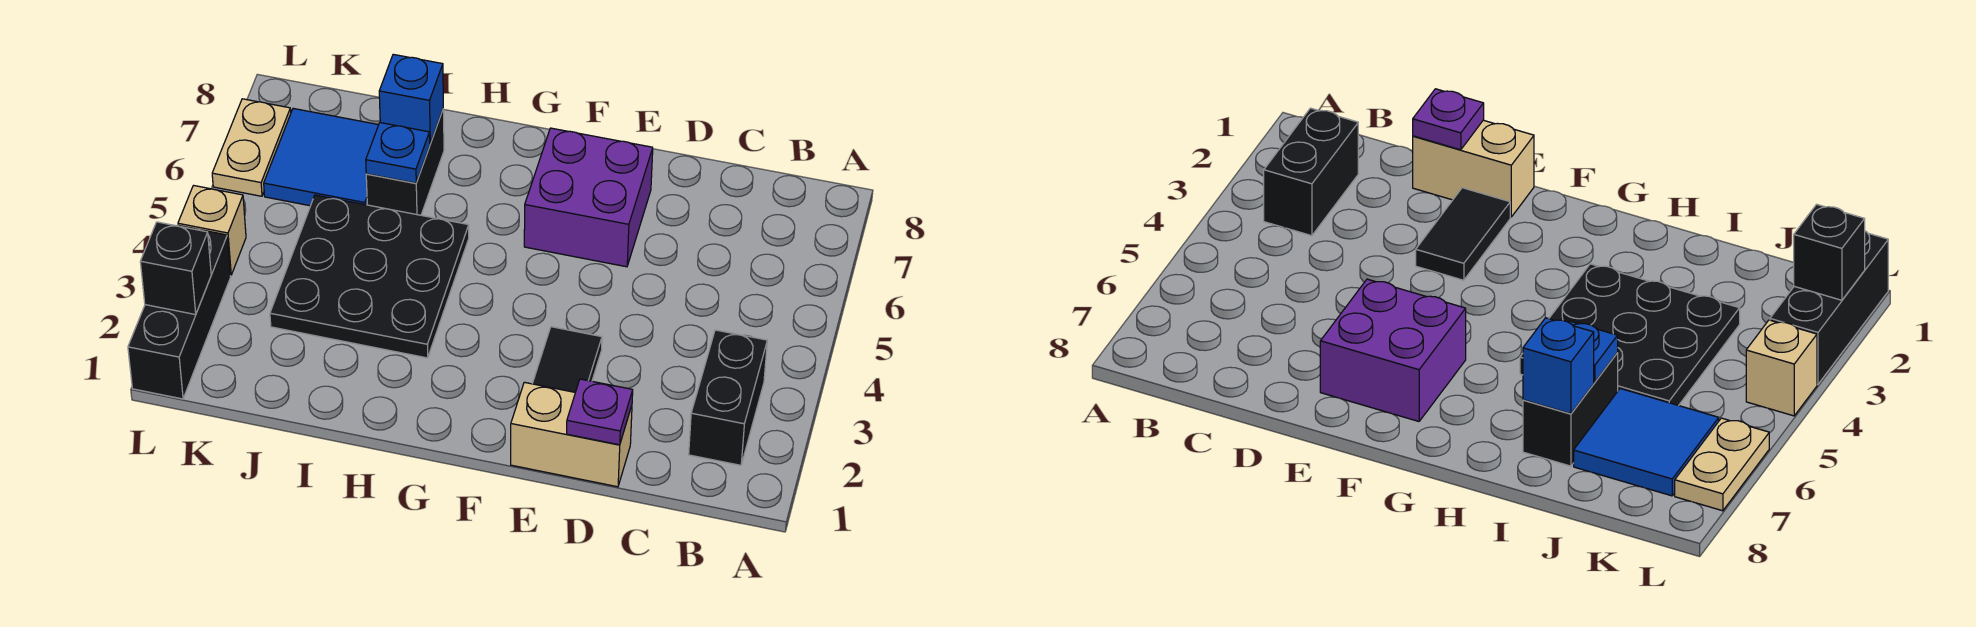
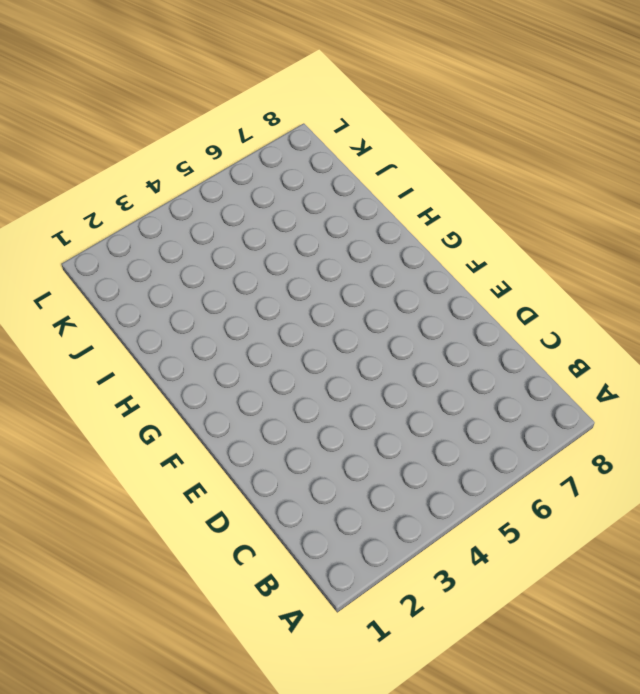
none -> black 1x2 brick [689,330,767,465]
none -> tan 1x2 brick [511,382,632,487]
none -> black 1x2 tile [532,327,602,392]

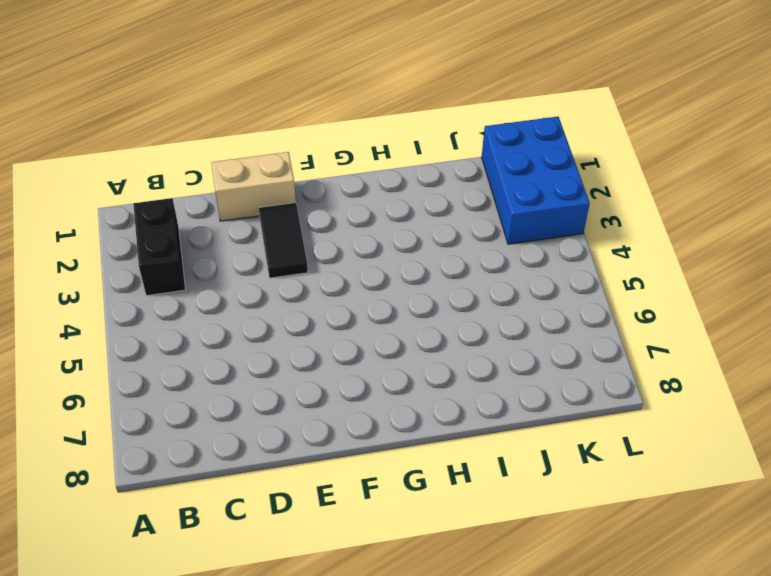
blue 2x3 brick [482,117,590,244] -> black 1x3 brick [128,225,231,399]
none -> purple 2x2 brick [524,128,653,267]
none -> black 3x3 plate [270,195,469,358]
none -> black 1x2 brick [366,109,444,215]

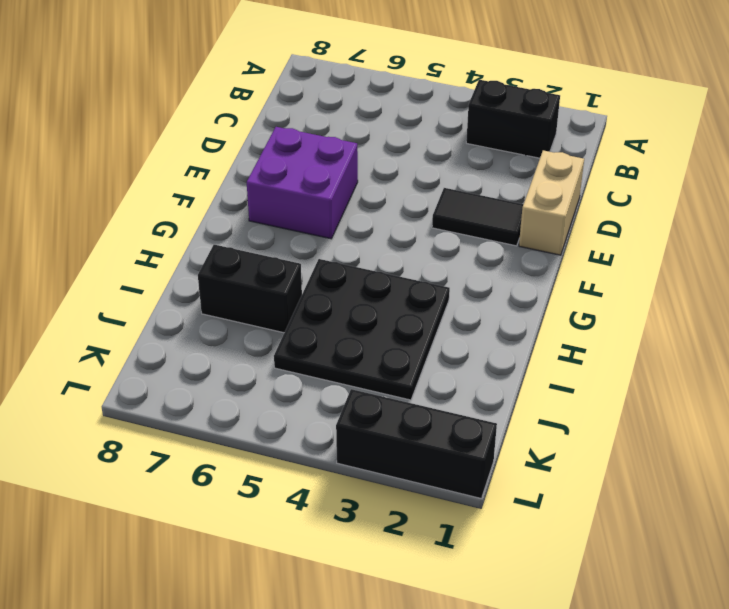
none -> blue 2x2 tile [264,108,378,206]
none -> tan 1x1 brick [178,185,246,275]
none -> tan 1x2 plate [212,99,291,196]

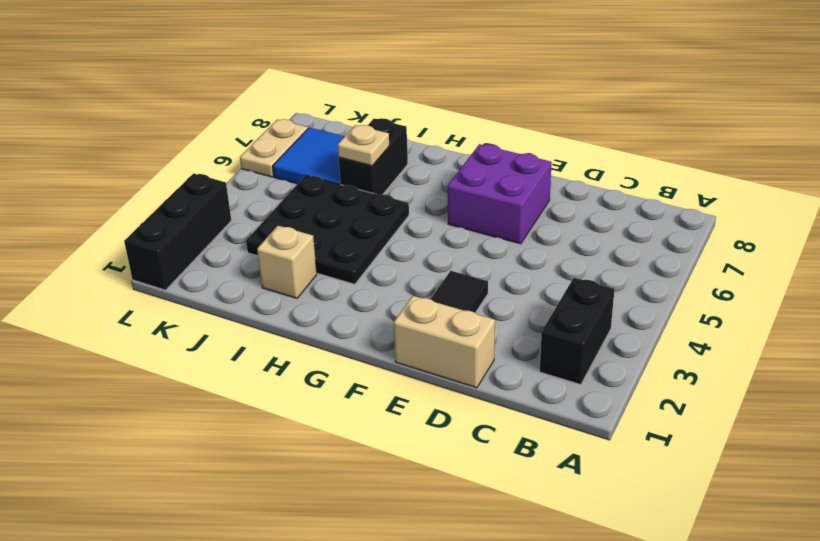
tan 1x1 brick [257,226,317,298] -> tan 1x1 brick moved to [178,185,246,275]
tan 1x1 plate [338,125,389,166] -> blue 1x1 plate [366,123,430,183]
none -> purple 1x1 plate [567,379,633,445]
none -> blue 1x1 brick [379,54,443,144]
none -> black 1x1 brick [140,222,211,315]

